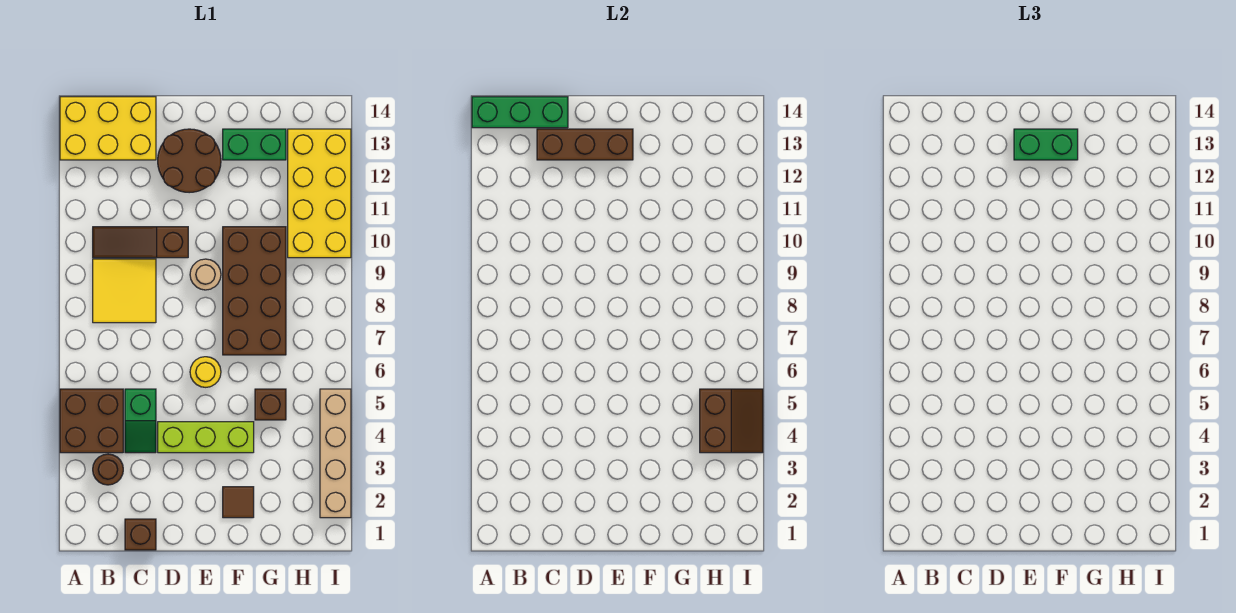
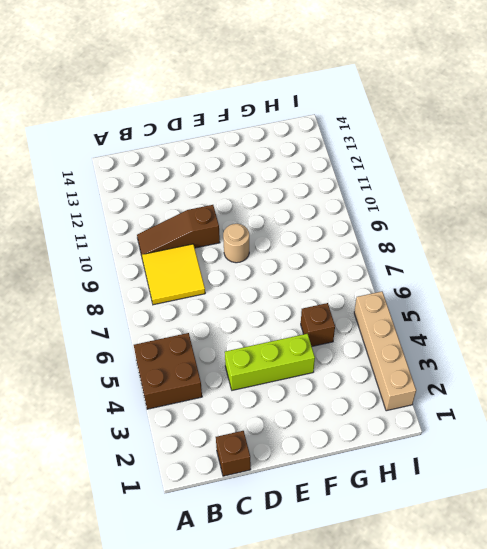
none -> yellow 2x3 brick [60,97,156,160]
none -> brown 1x1 round brick [93,454,123,485]
none -> green 1x2 slope [125,389,156,453]

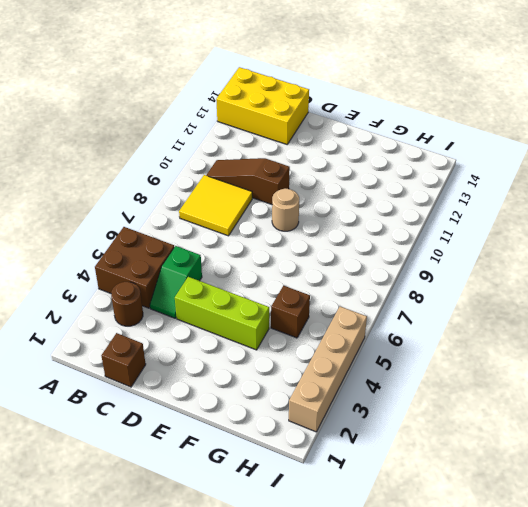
none -> brown 2x2 round brick [158,129,221,193]
none -> yellow 1x1 round brick [190,357,221,387]
none -> brown 1x1 tile [223,487,254,518]

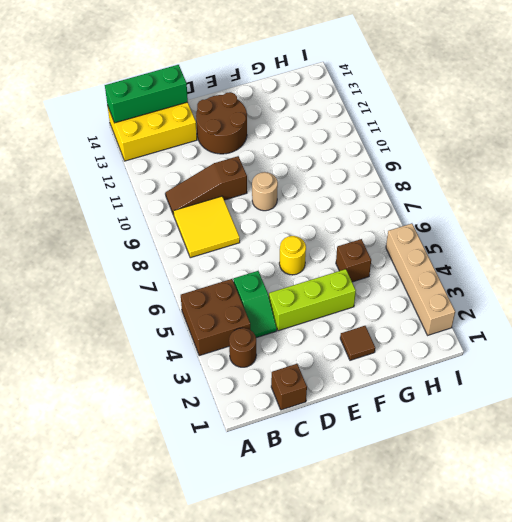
none -> brown 2x4 brick [223,227,286,355]
none -> green 1x2 brick [223,129,286,160]
none -> yellow 2x4 brick [288,129,351,258]

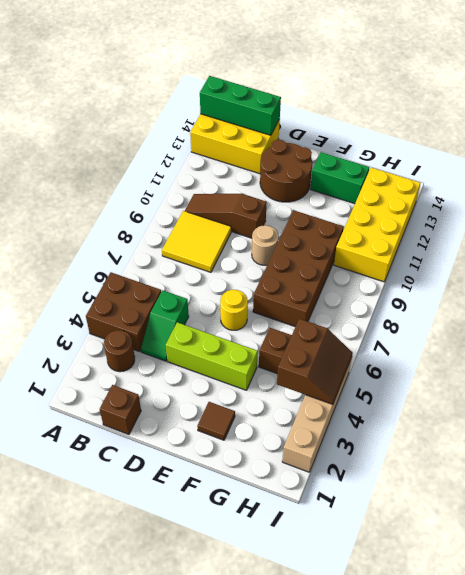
none -> brown 1x3 brick [537,129,633,160]
none -> green 1x2 brick [1014,129,1078,160]

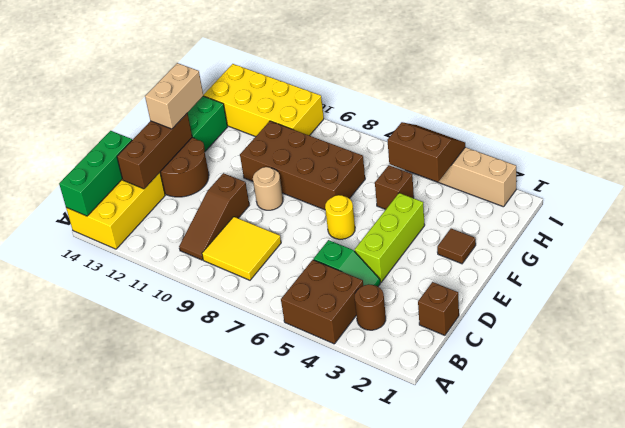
tan 1x2 brick [145,63,203,129] -> green 1x2 brick [1014,129,1078,160]

